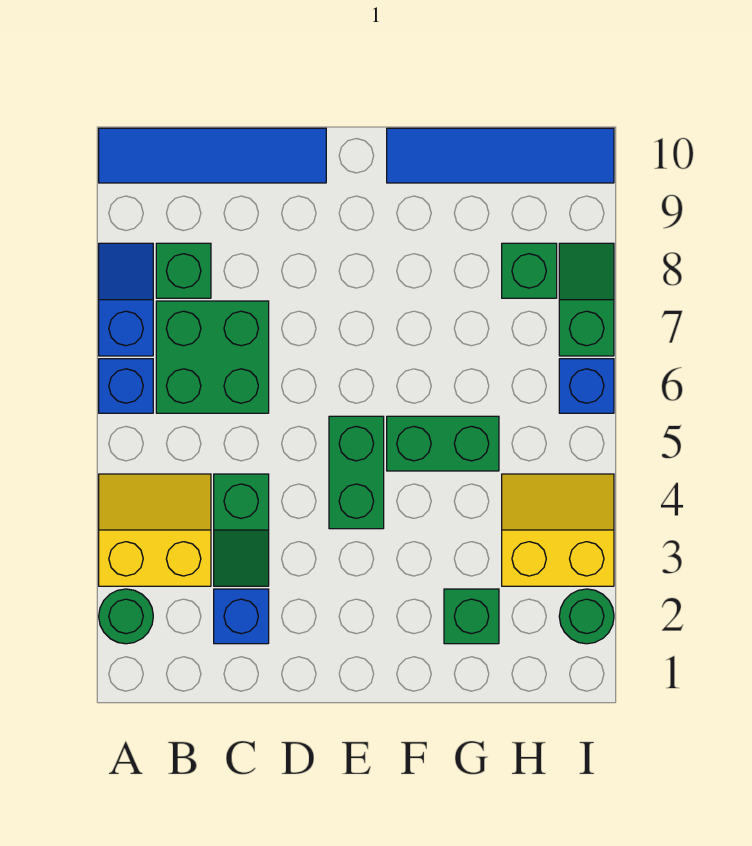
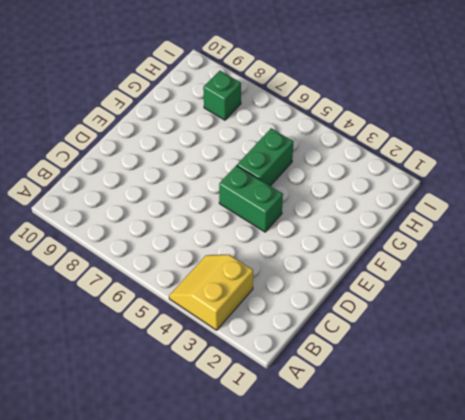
none -> green 1x1 round brick [99,589,153,644]
none -> blue 1x1 brick [99,359,153,413]
none -> blue 1x2 slope [99,243,153,356]

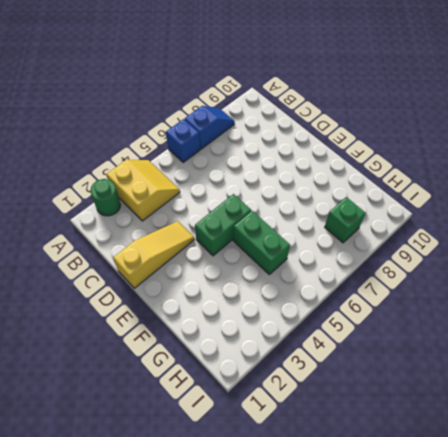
yellow 1x3 slope [113,221,194,288] -> none
none -> blue 1x4 tile [99,128,326,183]
none -> green 2x2 brick [156,301,269,413]
none -> green 1x1 brick [156,243,211,298]

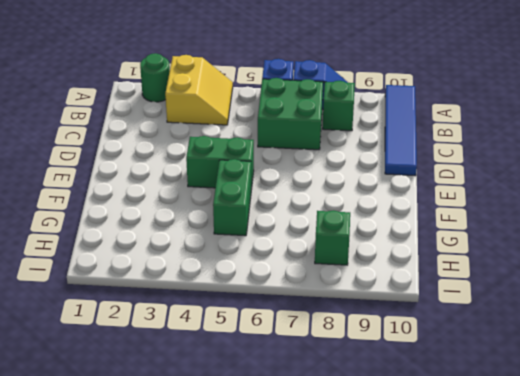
none -> blue 1x1 brick [214,589,269,644]
none -> green 1x2 slope [214,474,269,586]
none -> blue 1x4 tile [387,128,614,183]

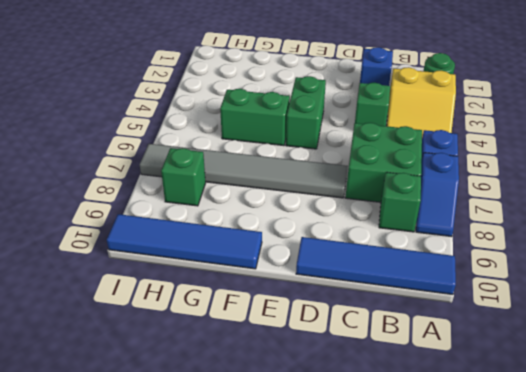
grey 1x6 tile [140,144,348,198] -> green 1x2 slope [559,243,614,356]
none -> green 1x1 brick [444,589,499,644]
none -> yellow 2x2 slope [502,474,614,586]
none -> green 1x1 round brick [559,589,614,644]

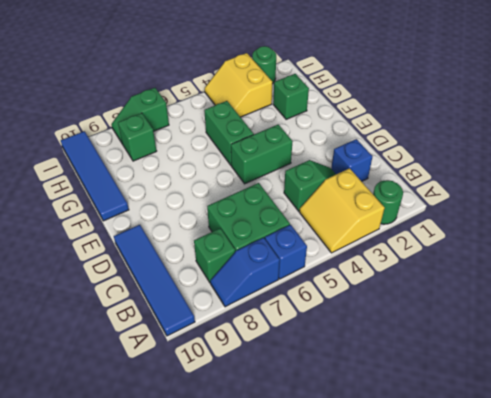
none -> blue 1x1 brick [559,359,614,413]

